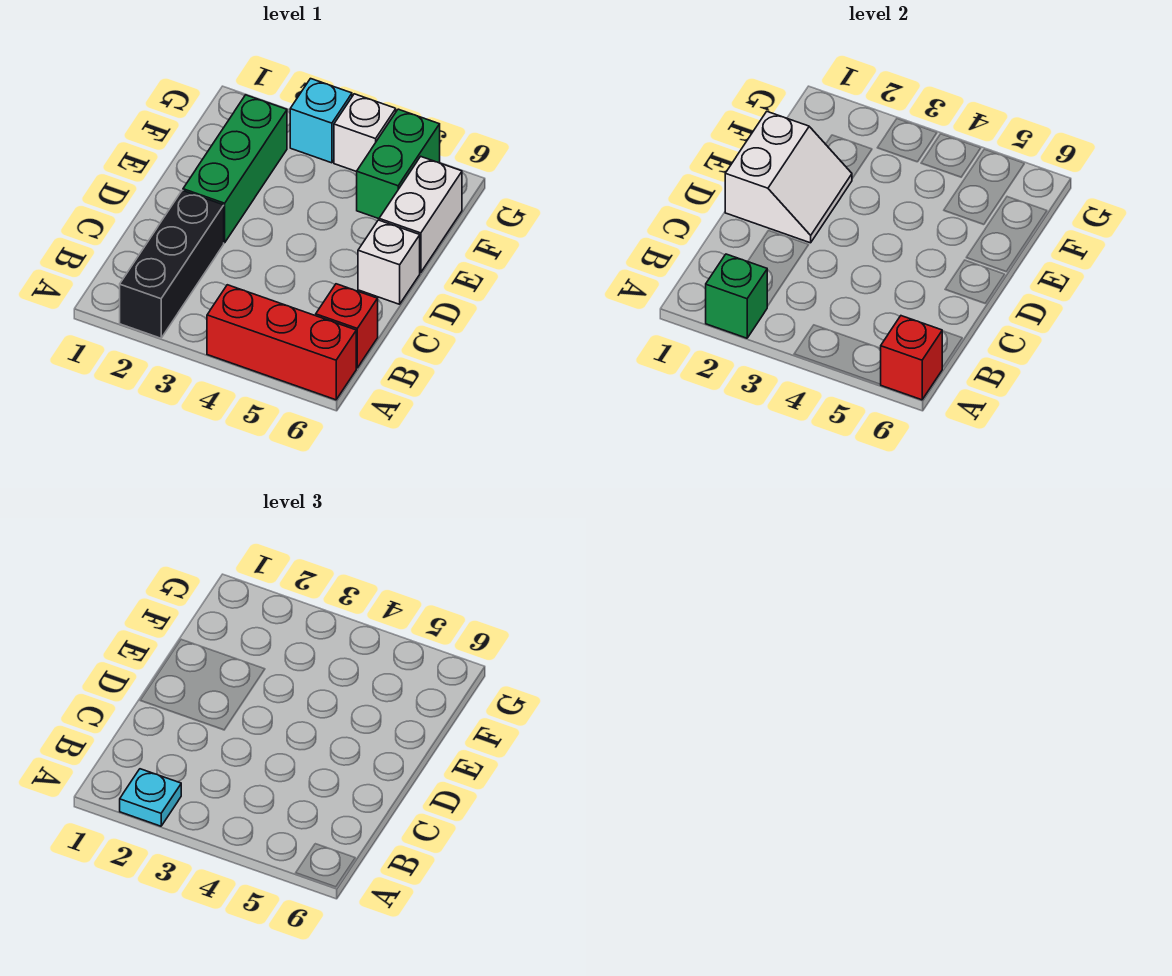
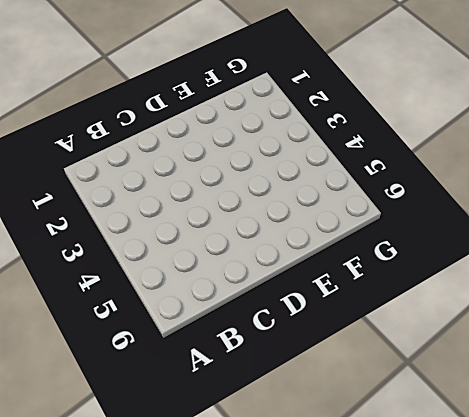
none -> black 1x3 brick [120,190,224,338]
none -> red 1x3 brick [207,285,356,400]
none -> red 1x1 brick [316,284,378,368]

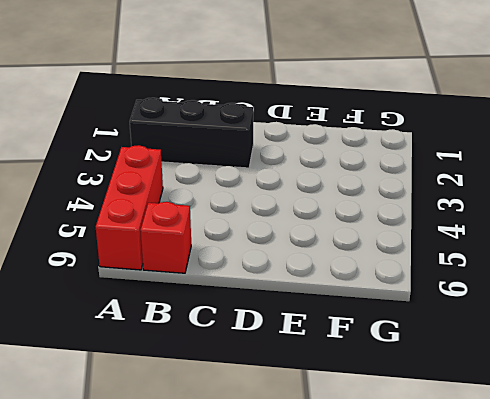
none -> green 1x3 brick [183,95,287,243]
none -> white 1x1 brick [358,220,420,304]
none -> white 1x2 brick [379,156,462,273]

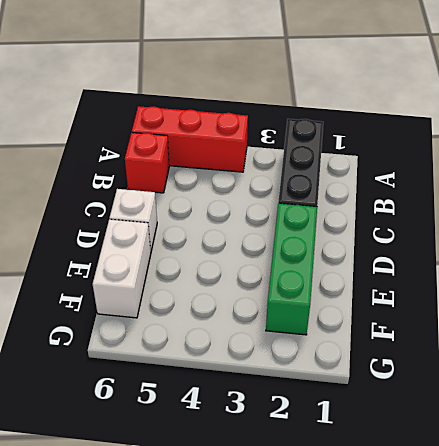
none -> green 1x2 brick [357,109,440,219]
none -> cyan 1x1 brick [290,79,352,163]
none -> white 1x1 brick [334,94,396,172]

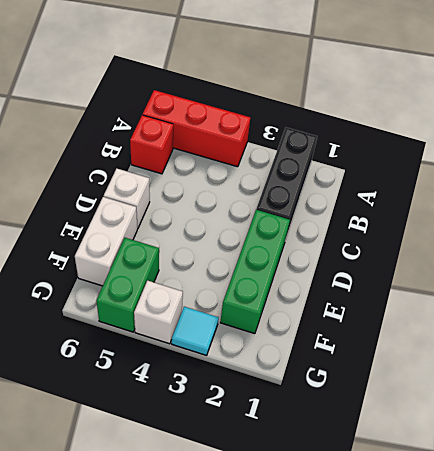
cyan 1x1 tile [172,307,219,355] -> cyan 1x1 brick [290,79,352,163]
none -> green 1x1 brick [706,254,767,338]
none -> red 1x1 brick [880,316,942,400]
none -> white 2x2 slope [725,112,852,243]

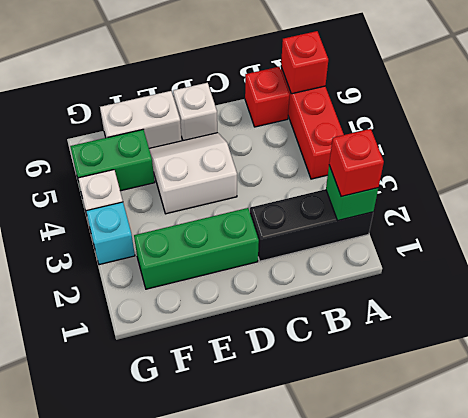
red 1x1 brick [329,129,384,196] -> cyan 1x1 plate [120,769,181,826]
white 2x2 slope [149,133,237,214] -> white 2x2 slope moved to [725,112,852,243]

